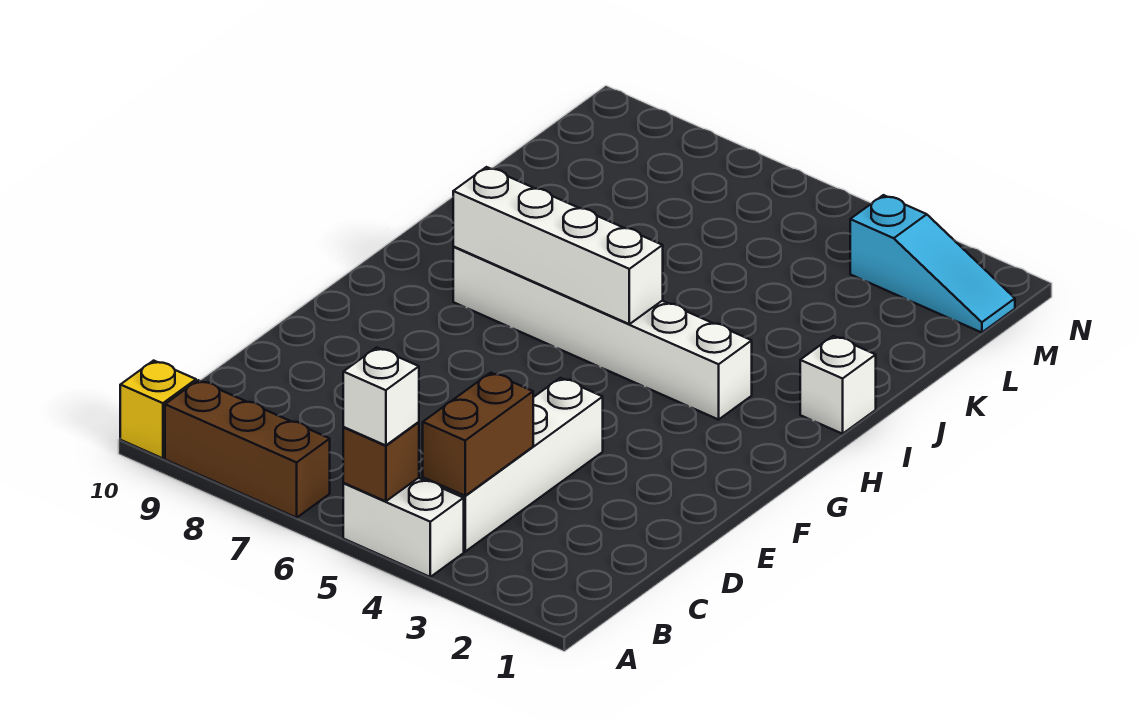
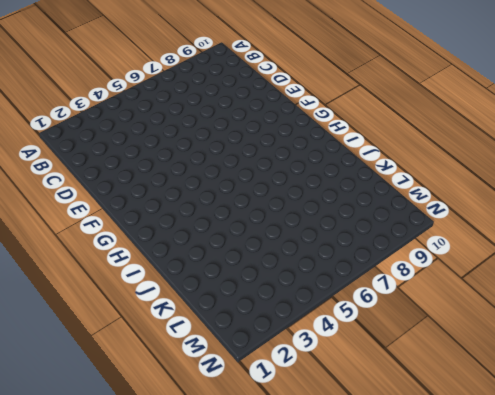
none -> white 1x2 brick [343,478,464,577]
none -> brown 1x3 brick [165,380,330,518]

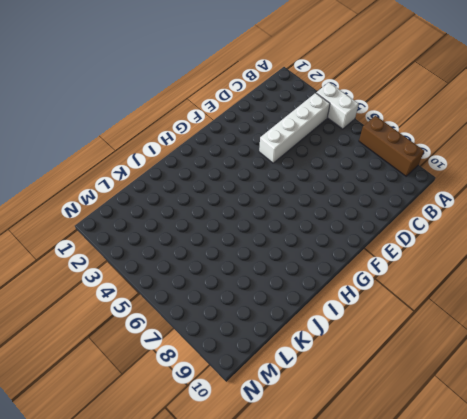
none -> yellow 1x1 brick [120,361,196,458]
none -> white 1x6 brick [453,247,752,420]

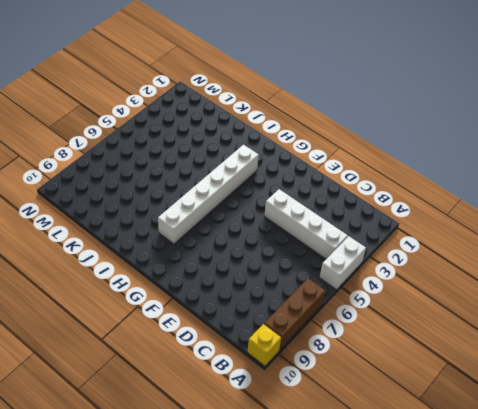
none -> white 1x1 brick [800,336,876,434]
none -> cyan 1x3 slope [850,195,1015,333]

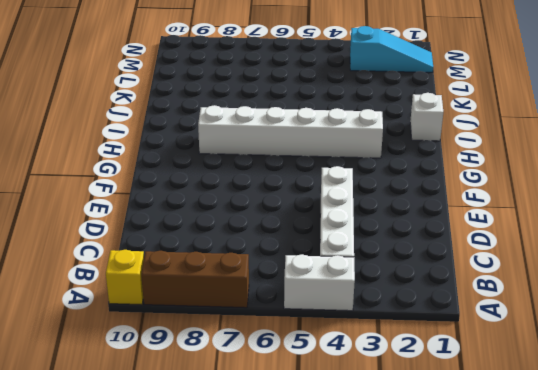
none -> brown 1x1 brick [343,422,419,501]
none -> brown 1x2 brick [423,373,533,496]

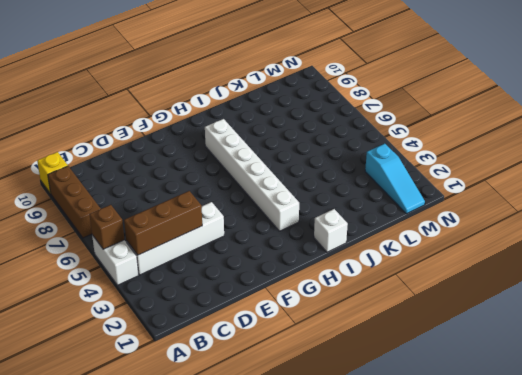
brown 1x3 brick [124,191,202,255] -> brown 1x2 brick [423,373,533,496]
none -> white 1x4 brick [453,167,663,324]
none -> white 1x1 brick [343,348,419,446]

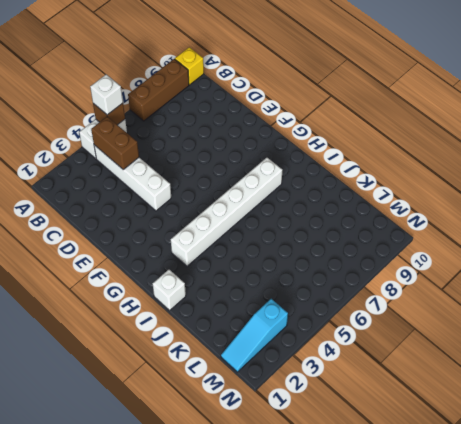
none -> white 1x4 brick [453,167,663,324]

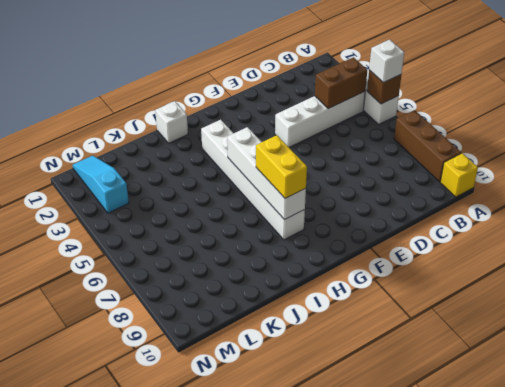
yellow 1x2 brick [256,135,307,199] -> none

